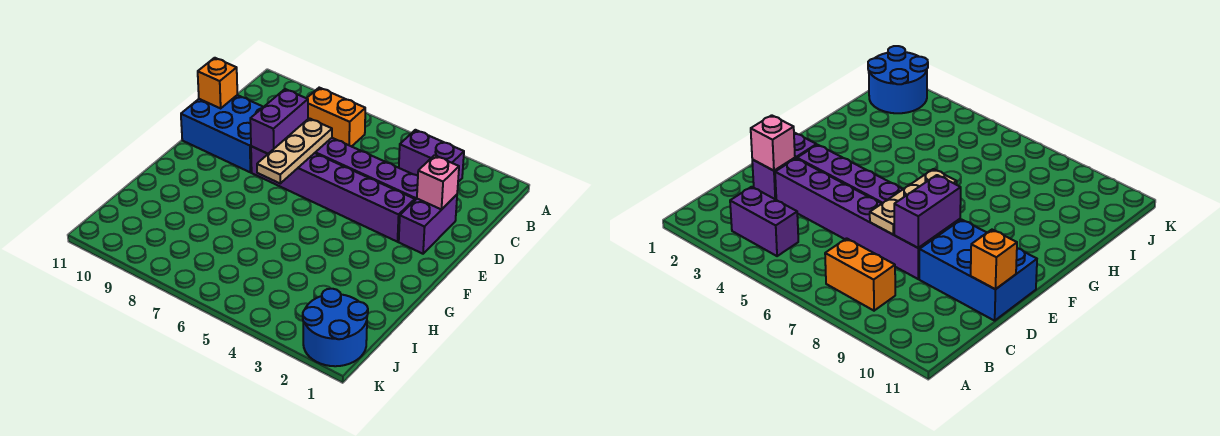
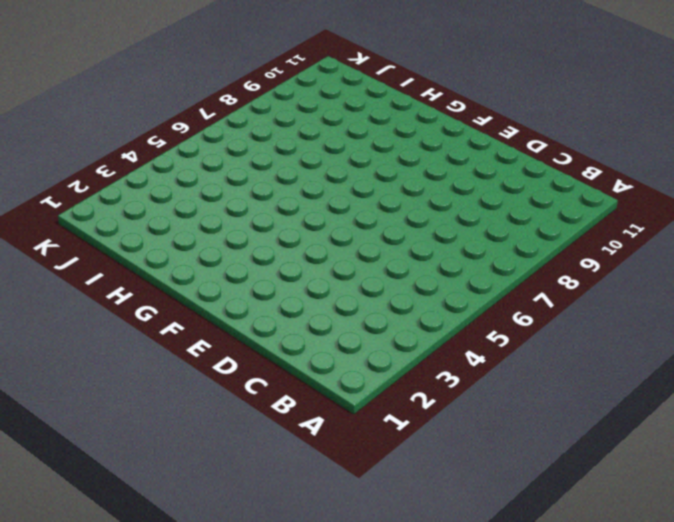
none -> purple 1x2 brick [399,130,464,182]
none -> orange 1x2 brick [307,88,365,147]

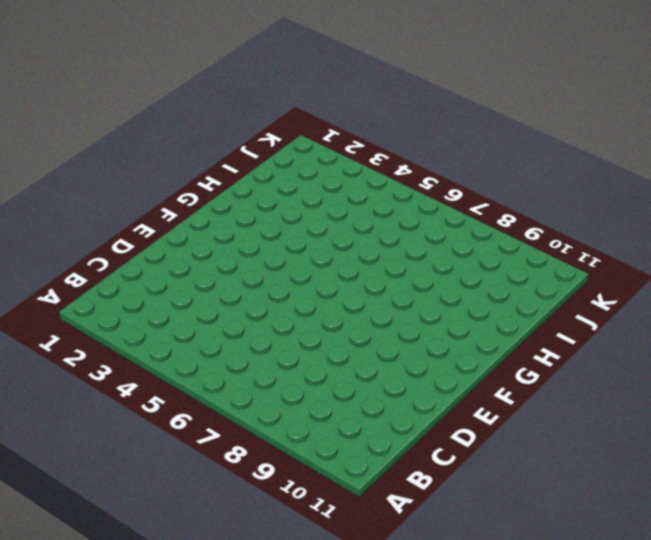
none -> purple 1x2 brick [399,130,464,182]
none -> orange 1x2 brick [307,88,365,147]

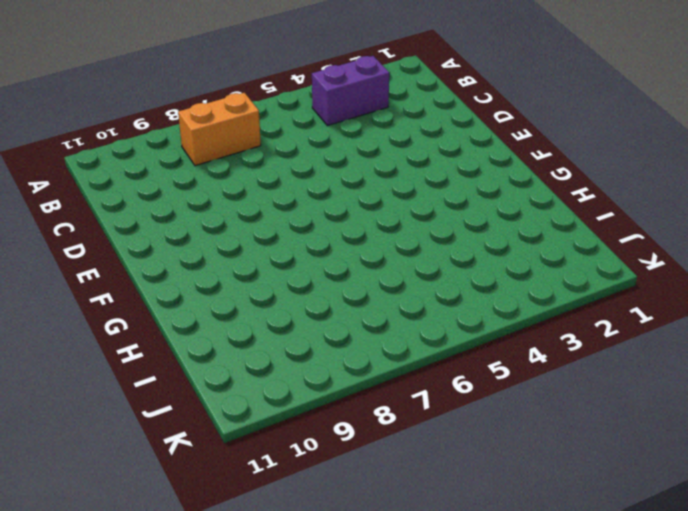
none -> purple 1x2 brick [399,195,457,254]
none -> purple 1x6 brick [315,138,418,200]

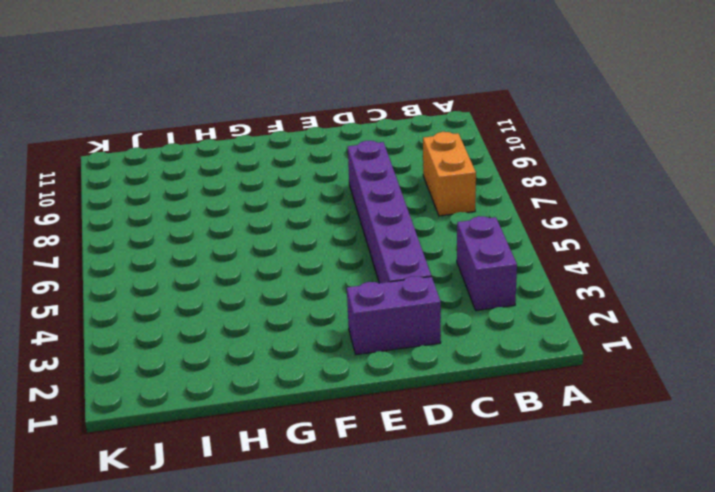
none -> blue 2x3 brick [181,95,263,172]
none -> purple 1x6 brick [251,146,415,242]

